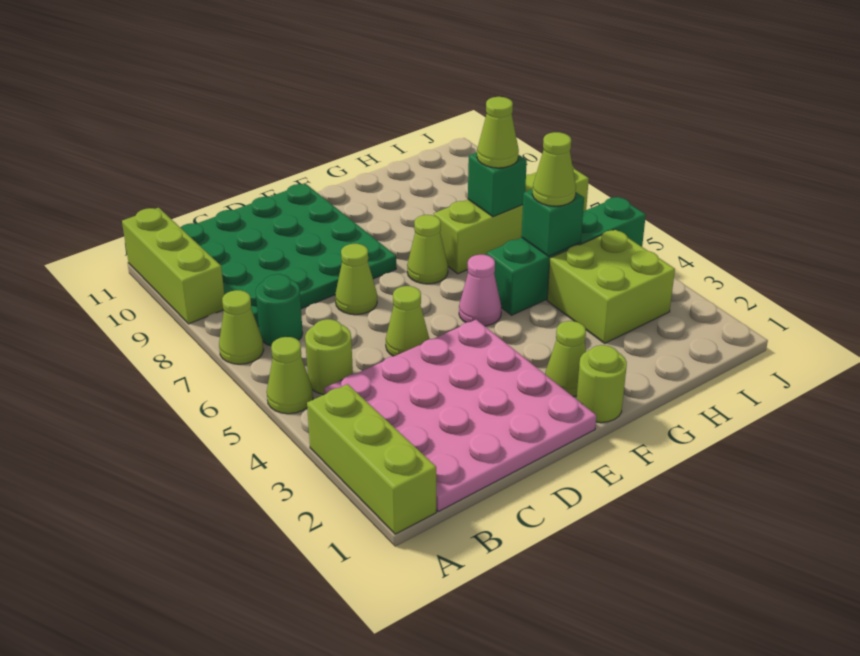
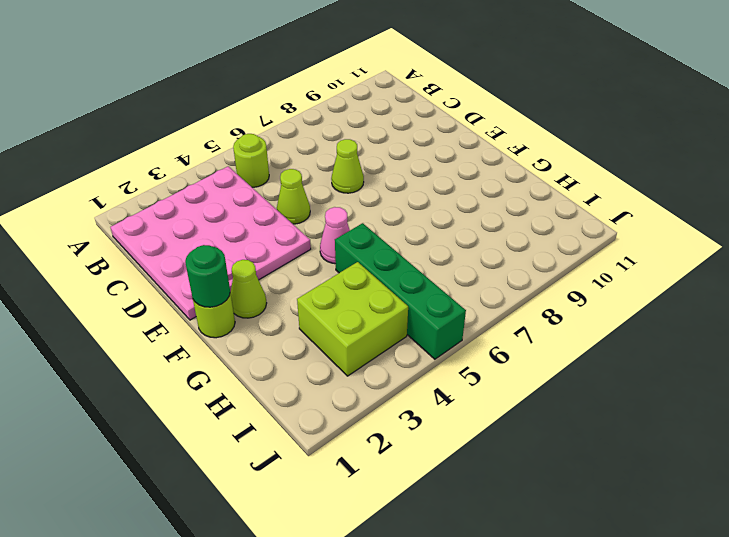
green 1x1 round brick [185,245,230,307] -> green 1x1 round brick moved to [256,274,303,346]
none -> lime 1x3 brick [307,384,436,534]
none -> lime 1x1 cone [267,337,313,414]
none -> lime 1x1 cone [219,290,264,364]

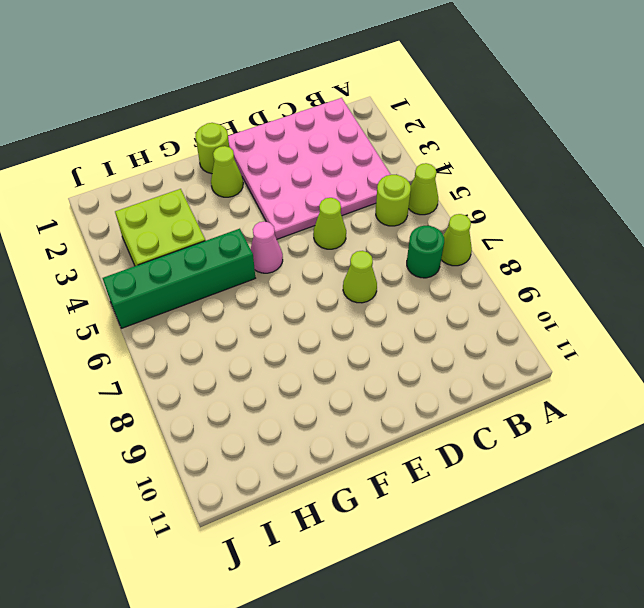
none -> lime 1x3 brick [307,384,436,534]
none -> lime 1x3 brick [122,208,224,324]
none -> green 4x4 plate [180,184,396,327]

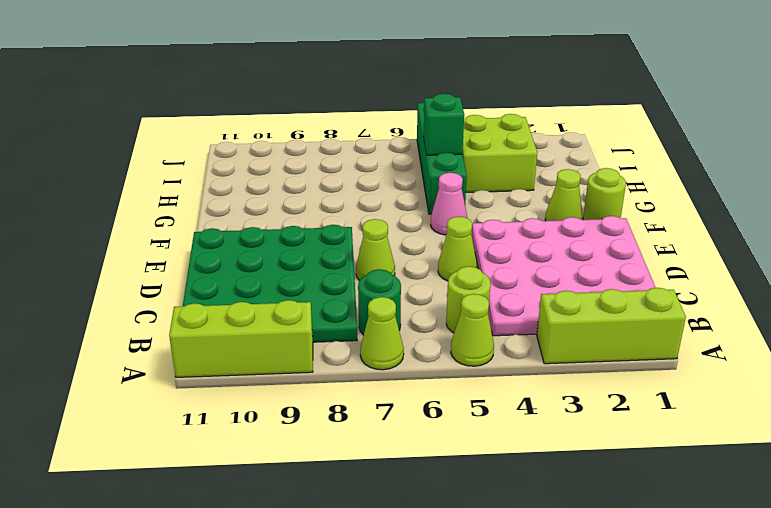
none -> lime 1x1 cone [407,215,448,284]
none -> lime 1x4 brick [434,167,589,274]
none -> green 1x1 brick [468,152,527,217]

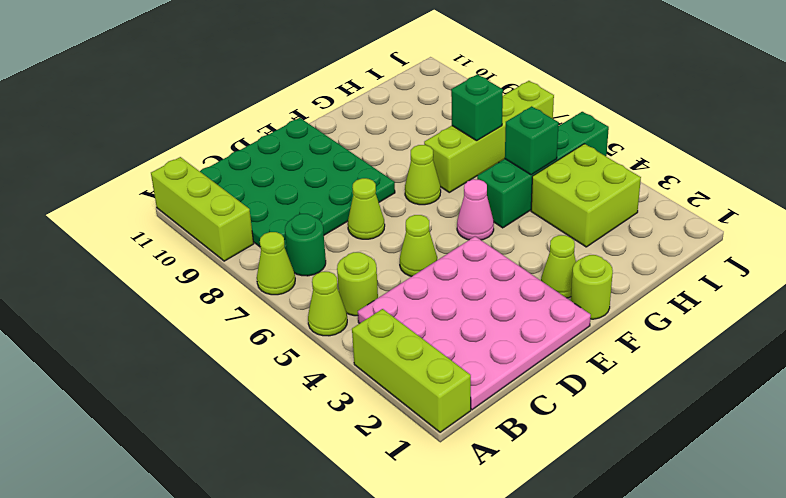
none -> lime 1x1 cone [532,132,576,206]
none -> lime 1x1 cone [477,97,519,168]

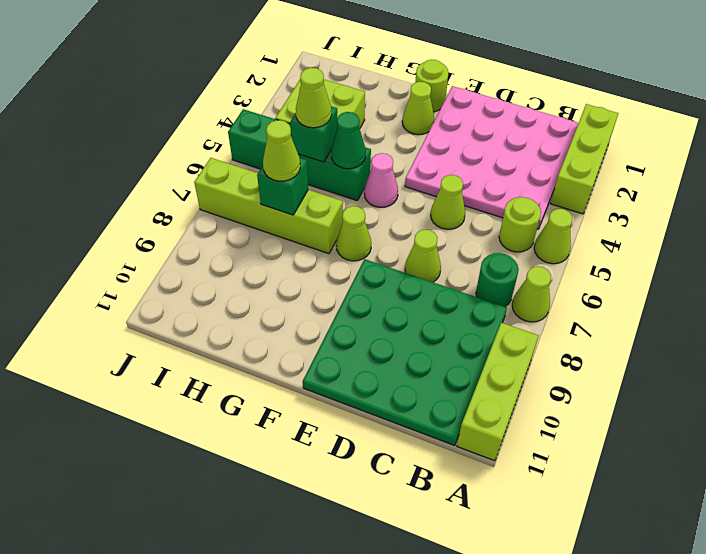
green 1x1 cone [331,112,366,169] -> none

